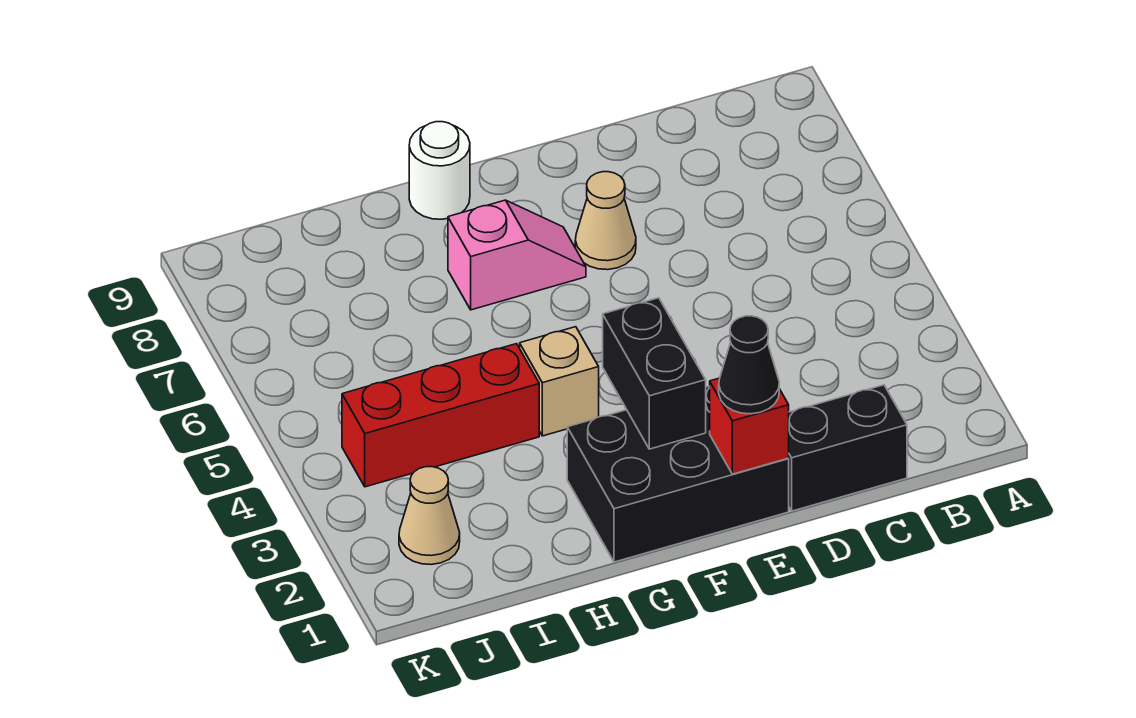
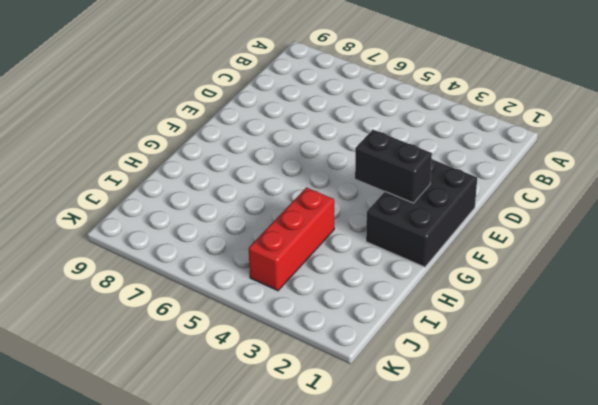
none -> black 1x2 brick [789,385,907,511]
none -> tan 1x1 cone [575,172,636,270]

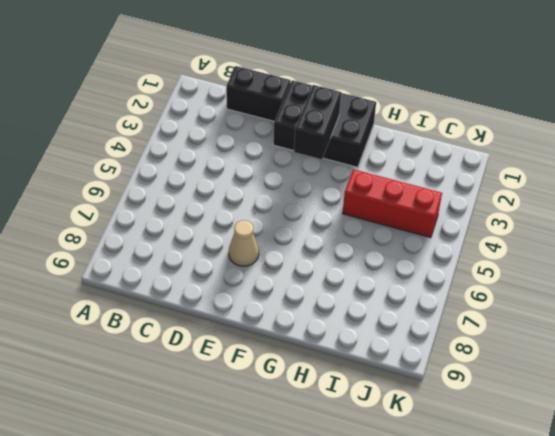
none -> pink 1x2 slope [448,200,586,310]
none -> tan 1x1 brick [520,327,599,436]

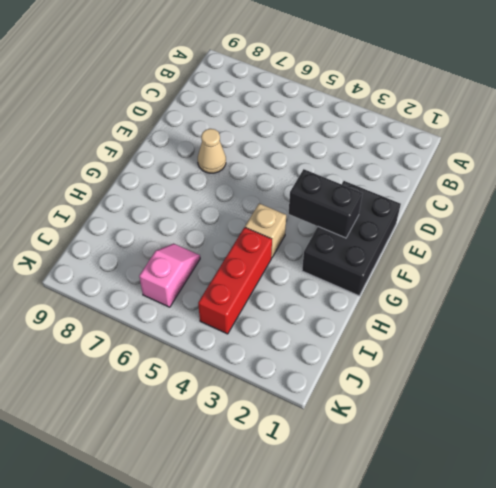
pink 1x2 slope [139,244,200,307] -> pink 1x2 slope moved to [448,200,586,310]
none -> black 1x2 brick [789,385,907,511]
none -> white 1x1 round brick [409,122,470,219]

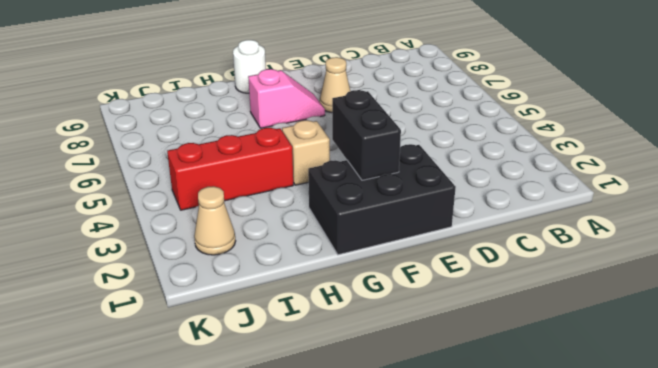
none -> black 1x2 brick [789,385,907,511]
none -> red 1x1 brick [710,378,789,474]

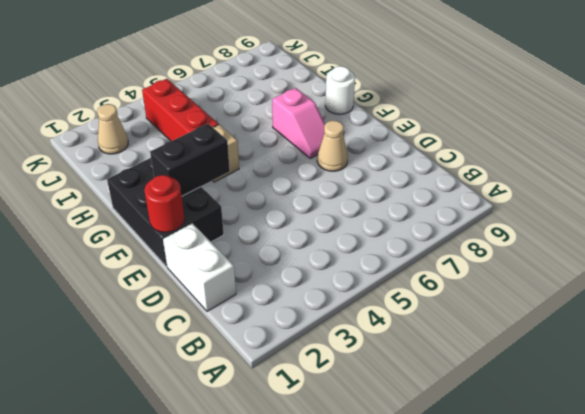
white 1x2 brick [163,223,236,311] -> black 1x2 brick [789,385,907,511]
red 1x1 round brick [144,175,185,232] -> red 1x1 brick [710,378,789,474]
none -> black 1x1 cone [719,316,779,414]

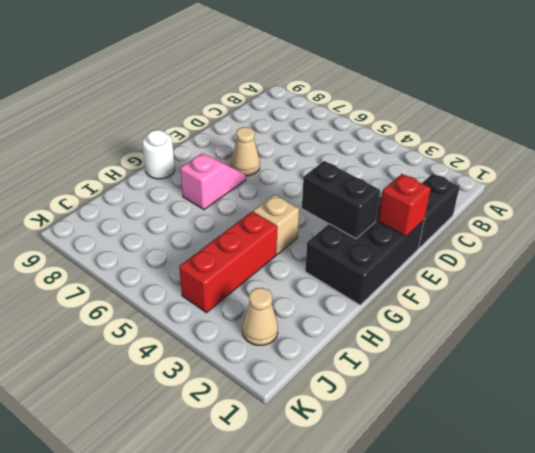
none -> black 1x1 cone [719,316,779,414]

